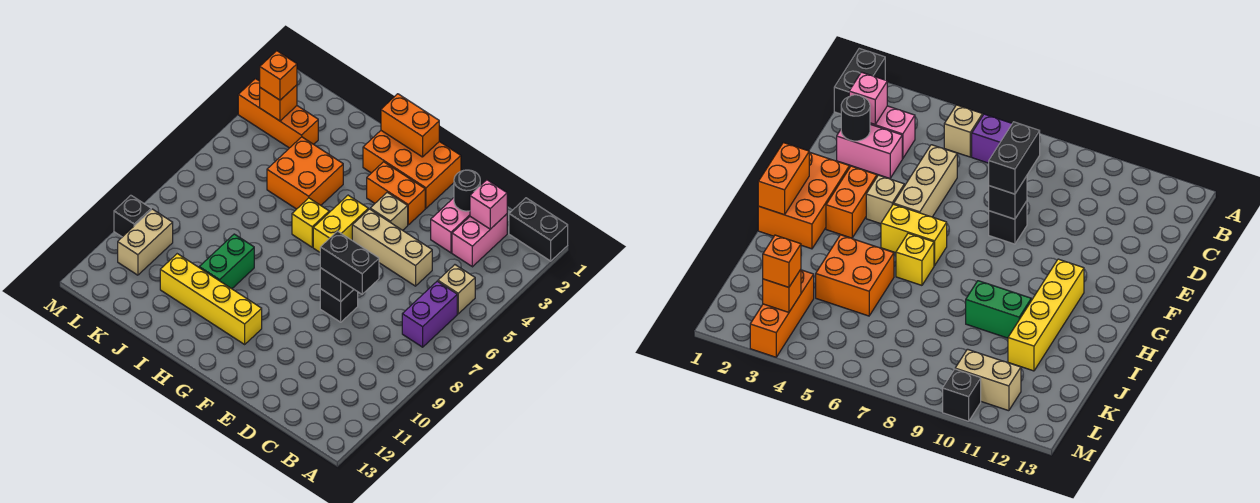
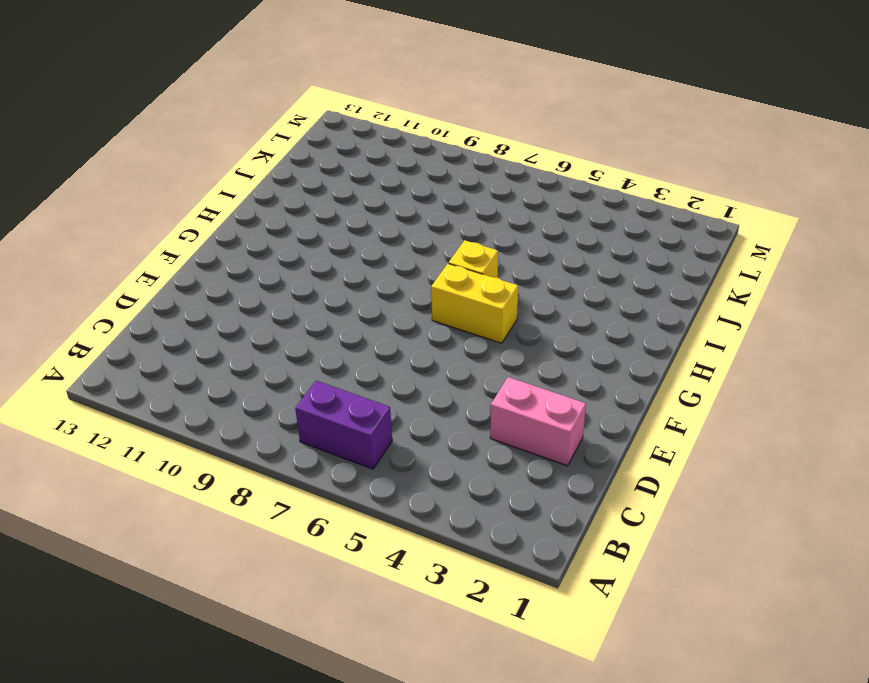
none -> black 1x2 brick [509,198,568,261]
none -> tan 1x1 brick [438,265,475,314]
none -> pink 1x2 brick [452,214,507,267]

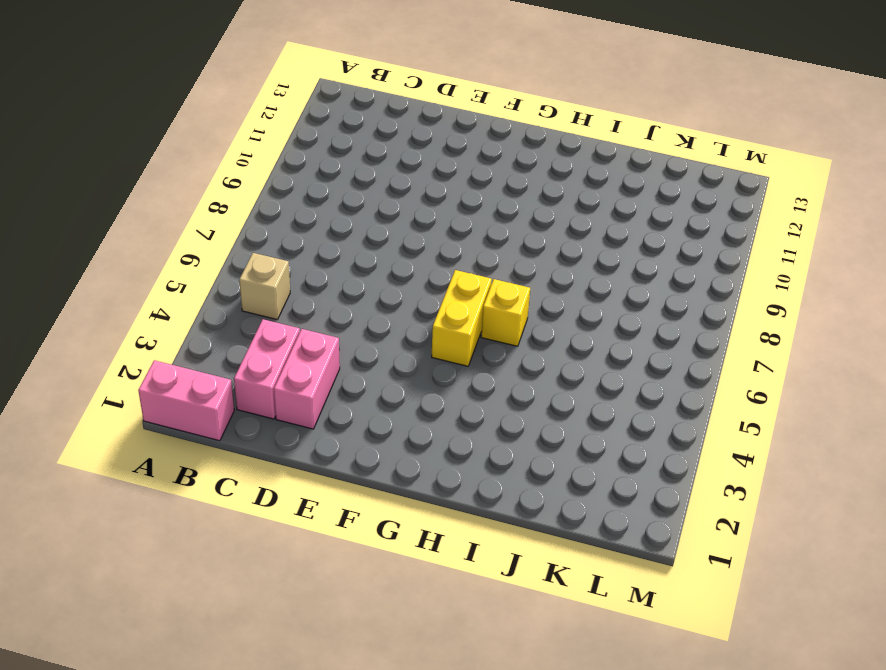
pink 1x2 brick [138,360,234,441] -> black 1x2 brick [509,198,568,261]
none -> purple 1x2 brick [402,281,457,347]
none -> tan 1x3 brick [352,209,432,286]
none -> black 1x1 brick [320,289,358,322]

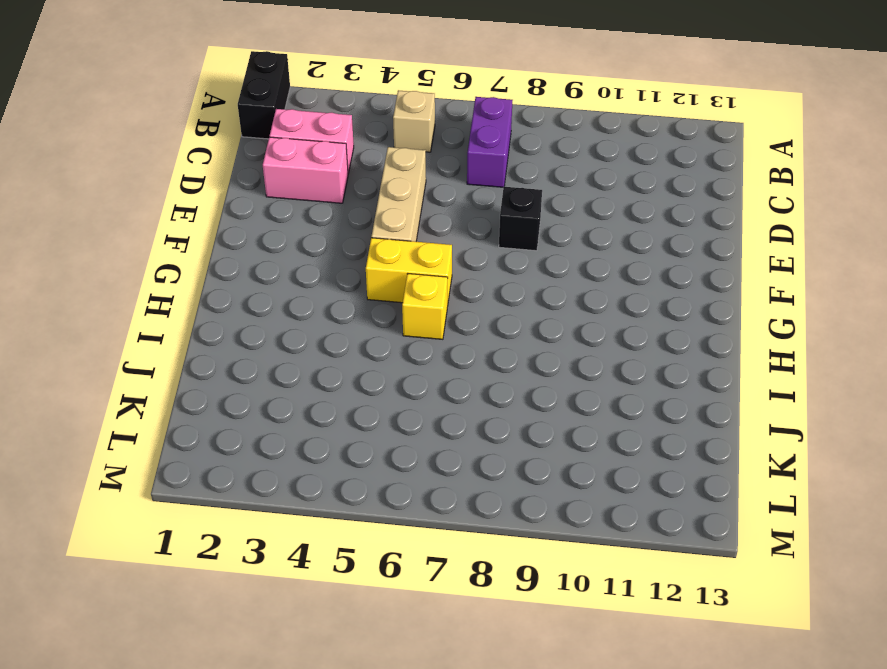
purple 1x2 brick [467,97,512,187] -> purple 1x2 brick turned to [402,281,457,347]
none -> orange 2x3 brick [363,131,461,208]
none -> orange 1x2 brick [367,162,425,225]
none -> tan 1x1 brick [370,192,408,230]

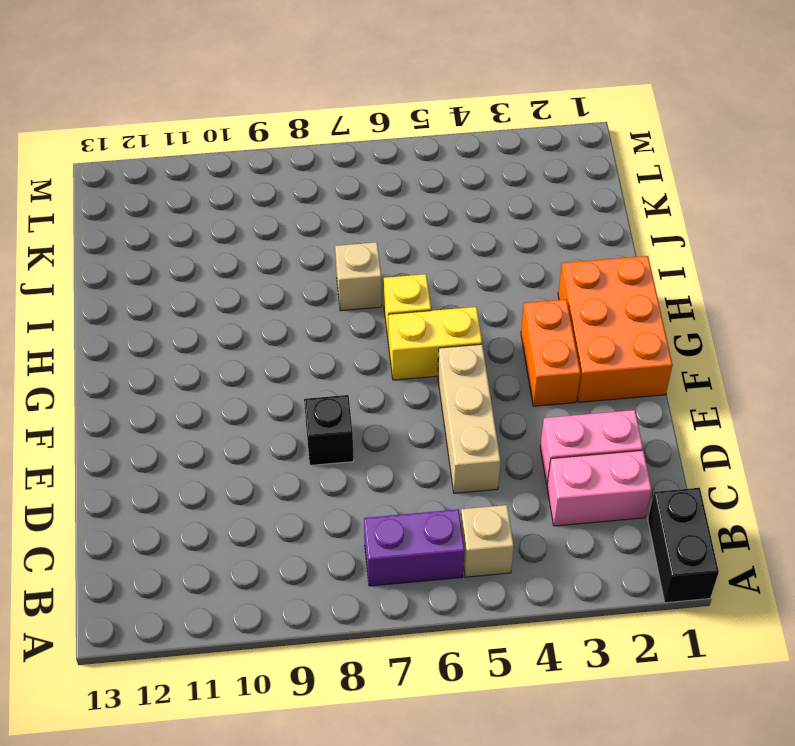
tan 1x1 brick [335,242,382,311] -> tan 1x1 brick moved to [370,192,408,230]
none -> yellow 1x4 brick [160,254,262,344]
none -> orange 2x2 brick [267,137,343,209]
none -> green 1x2 brick [199,234,254,289]

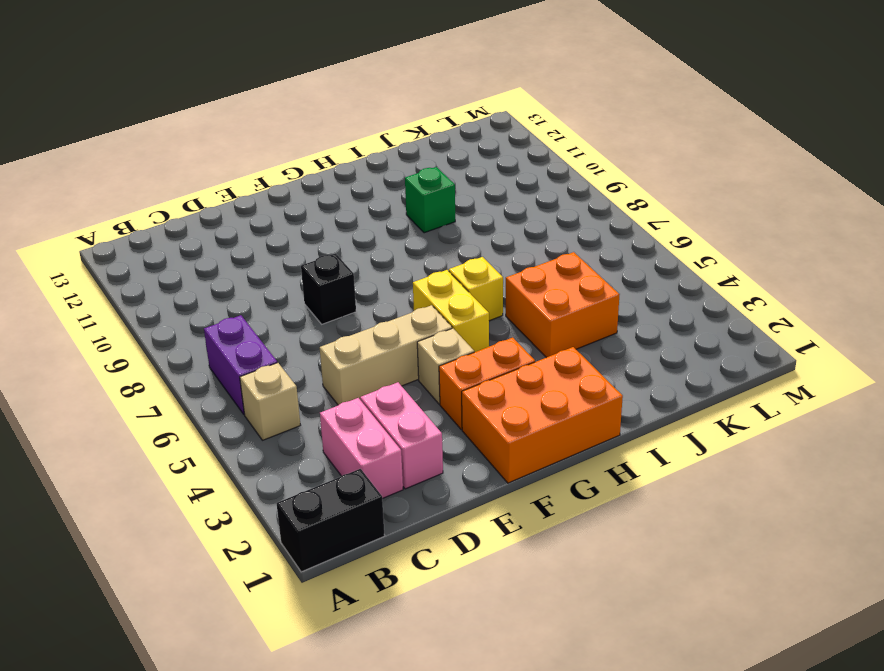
green 1x1 brick [405,167,455,233] -> green 1x2 brick [199,234,254,289]
none -> yellow 1x4 brick [160,254,262,344]
none -> orange 1x3 brick [238,79,318,148]
none -> tan 1x2 brick [118,209,173,275]

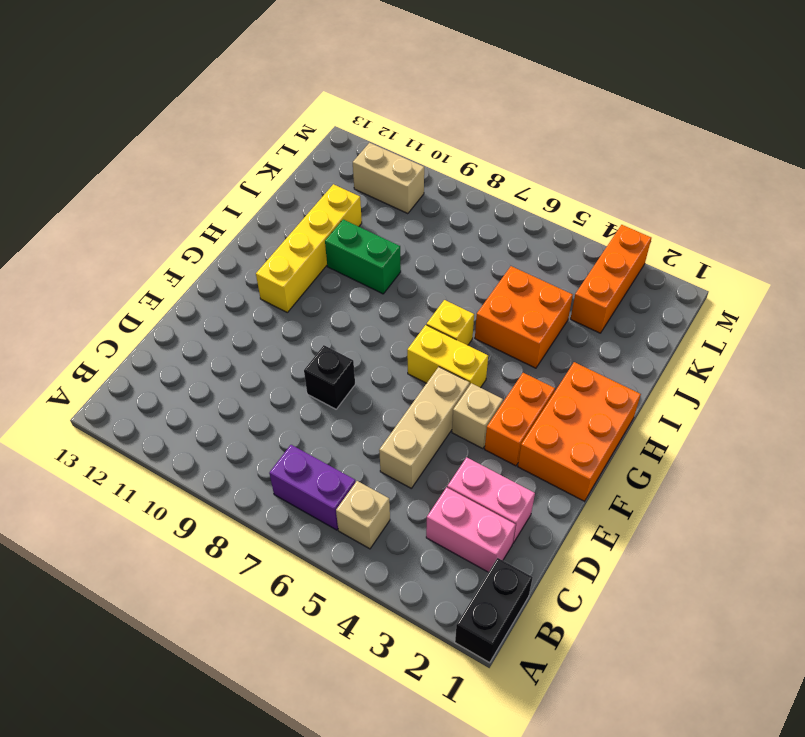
none -> black 1x1 brick [114,195,151,237]
none -> pink 1x1 brick [470,180,507,229]
none -> black 1x1 round brick [454,170,480,211]

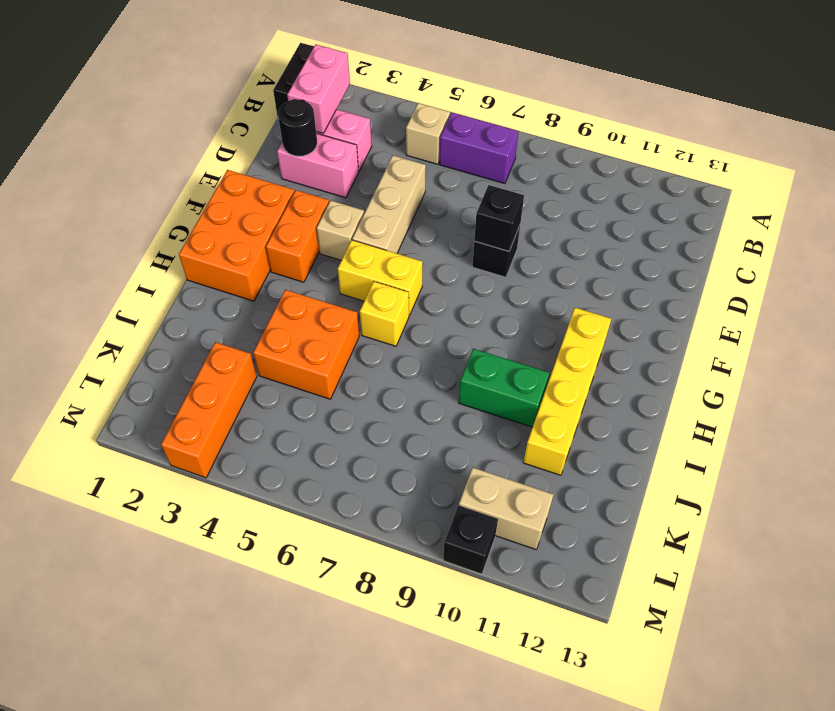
pink 1x2 brick [287,45,350,133] -> pink 1x1 brick [470,180,507,229]
none -> orange 1x2 brick [381,94,439,157]
none -> orange 1x1 brick [260,85,297,121]
none -> black 1x2 brick [320,231,379,294]

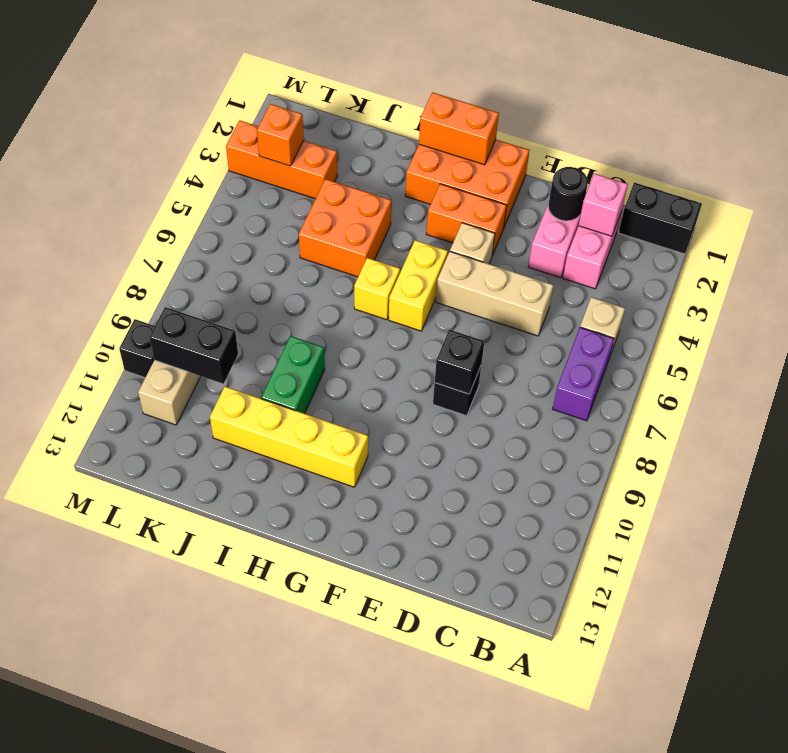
black 1x2 brick [149,307,238,384] -> black 1x2 brick moved to [320,231,379,294]
none -> orange 1x1 brick [260,51,297,100]

